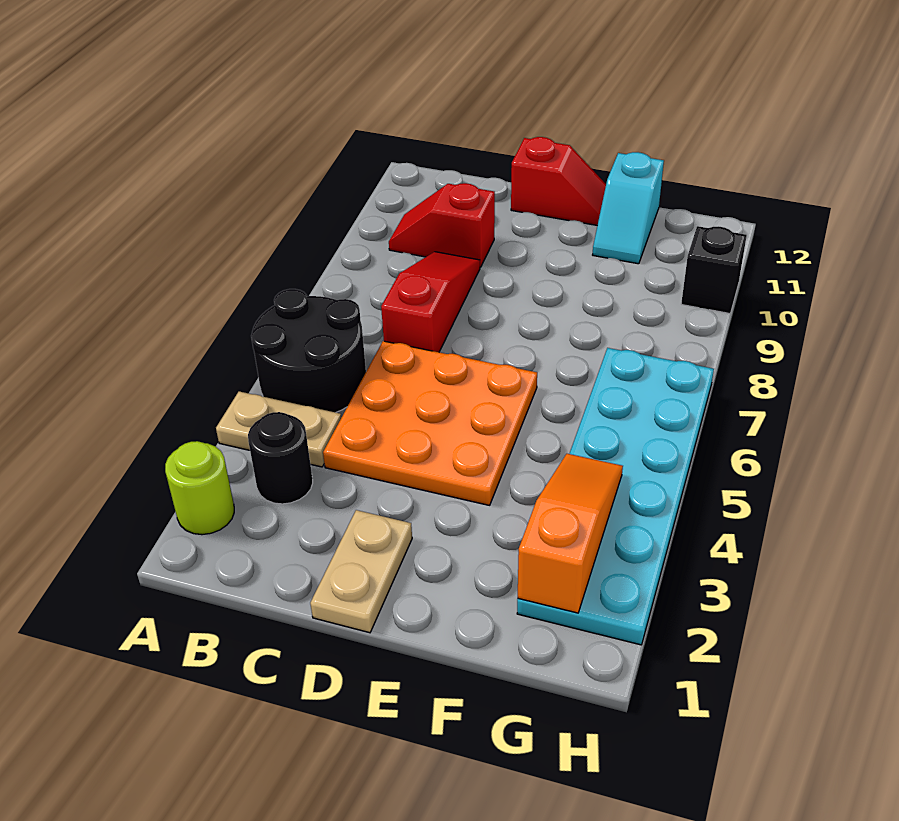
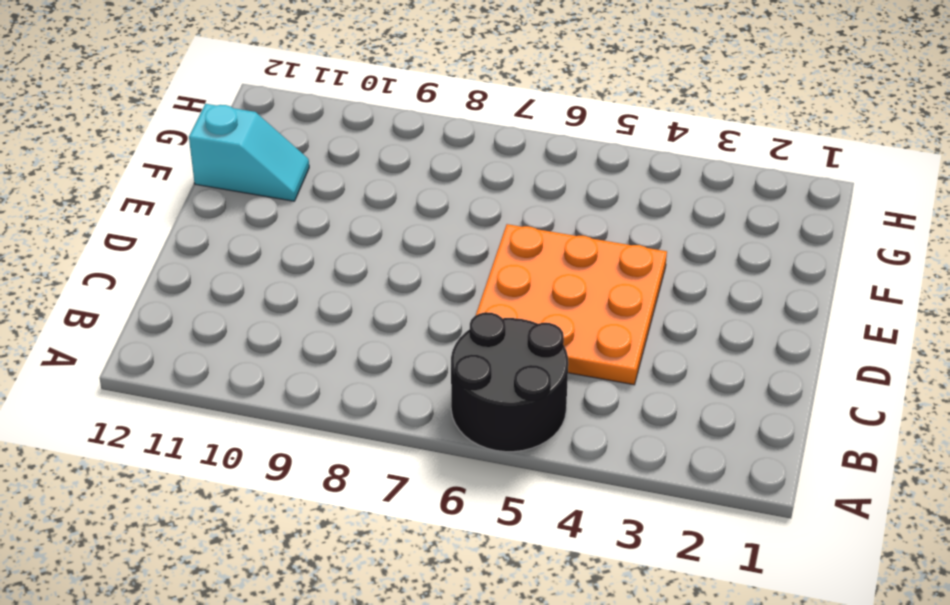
none -> lime 1x1 round brick [165,441,234,535]
none -> tan 1x2 plate [216,392,341,467]
none -> black 1x1 round brick [248,412,313,504]

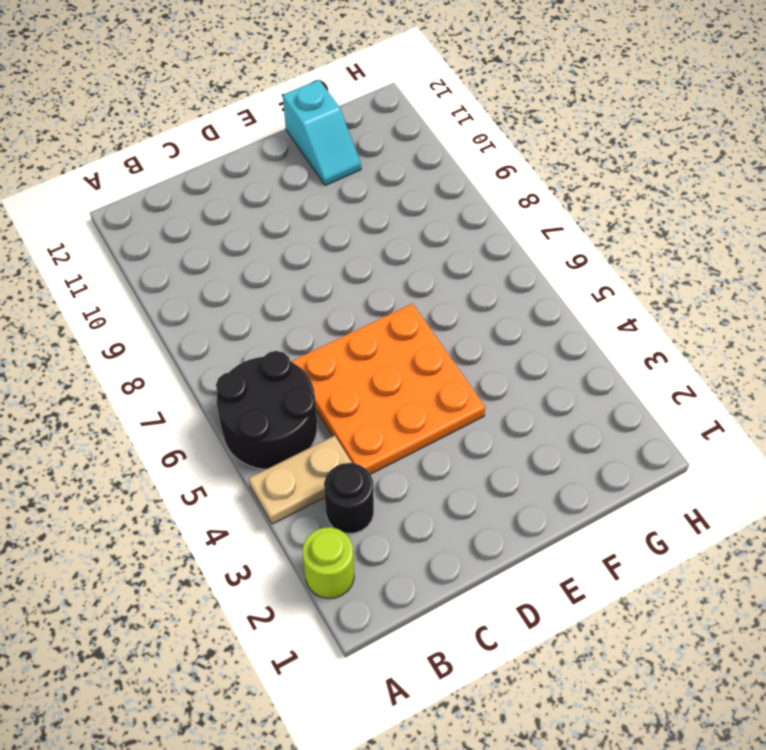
none -> red 1x2 slope [389,183,495,267]
none -> red 1x3 slope [381,252,480,352]
none -> tan 1x2 plate [310,510,412,633]

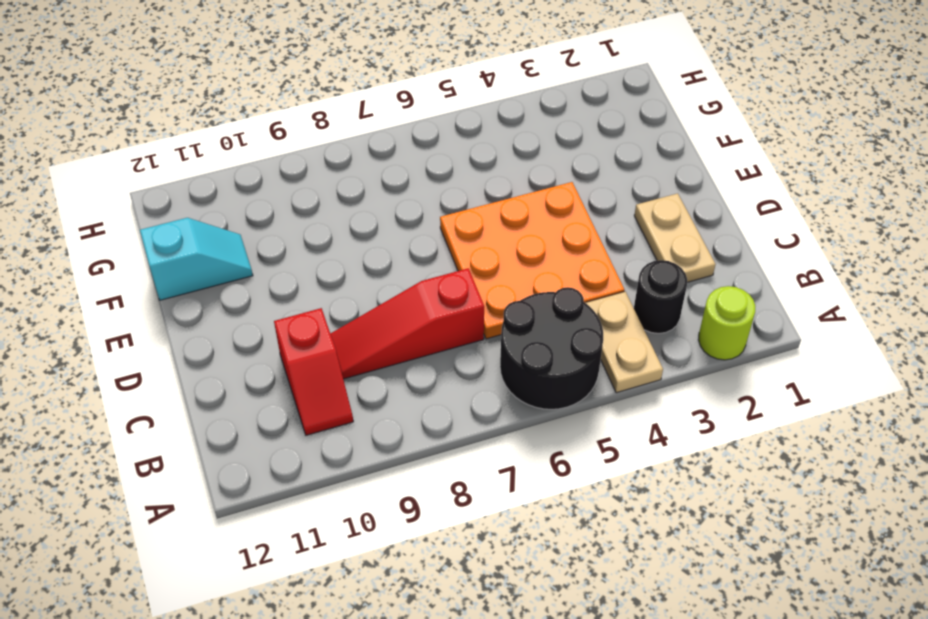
tan 1x2 plate [634,193,716,282] -> tan 1x2 plate turned to [310,510,412,633]
none -> red 1x2 slope [511,137,606,225]
none -> cyan 2x6 plate [517,348,714,645]
none -> black 1x1 brick [681,226,747,313]

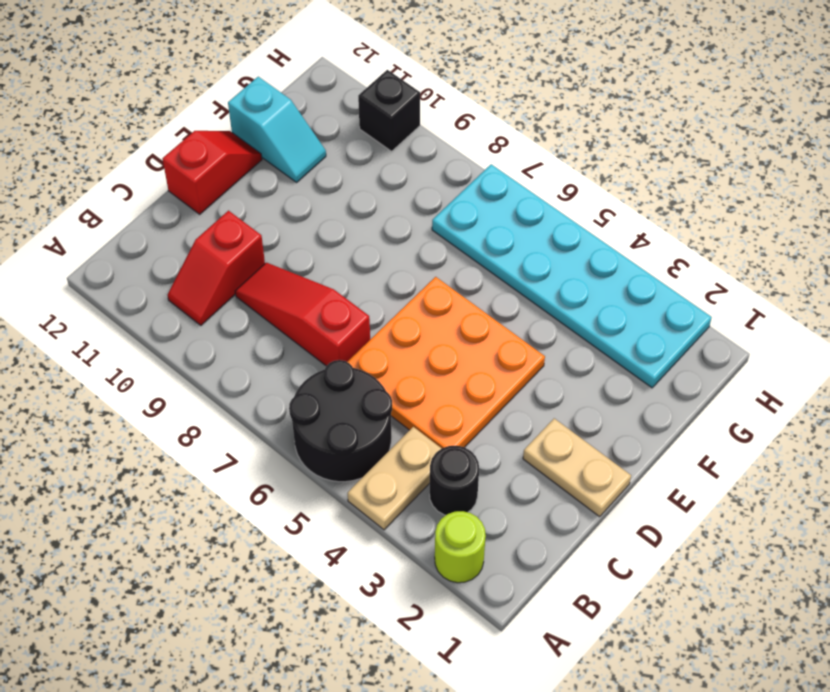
none -> orange 1x3 slope [518,454,623,613]

